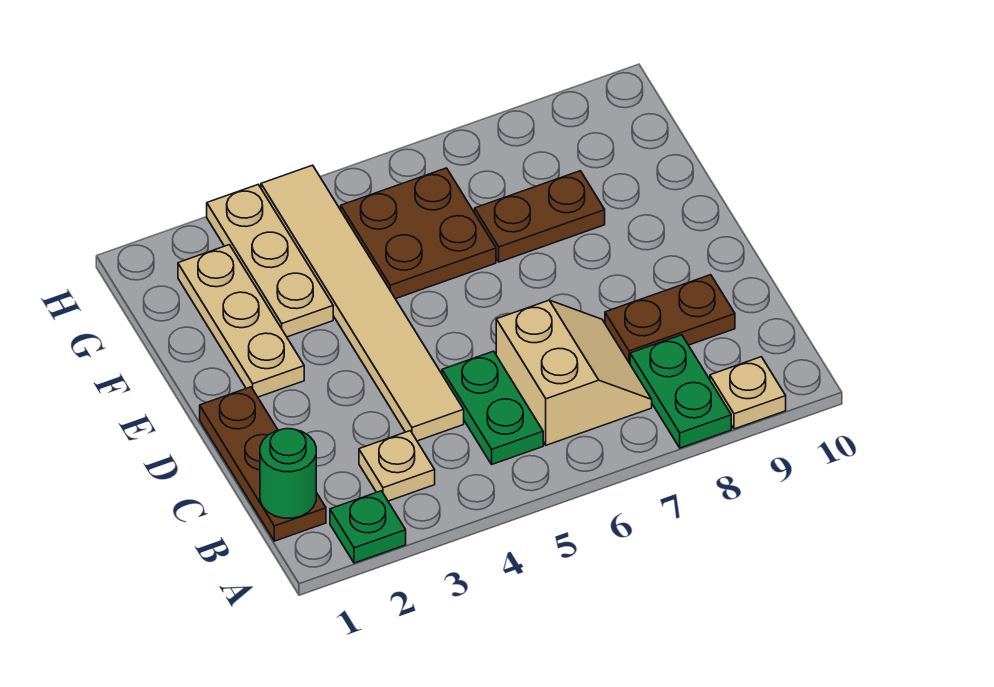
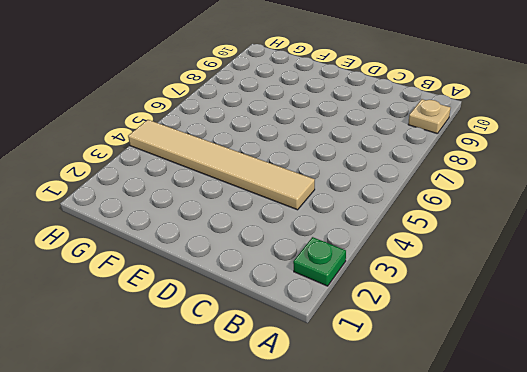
none -> green 1x2 plate [630,335,731,448]
none -> brown 1x3 plate [200,387,326,541]
none -> tan 1x1 plate [359,431,435,501]

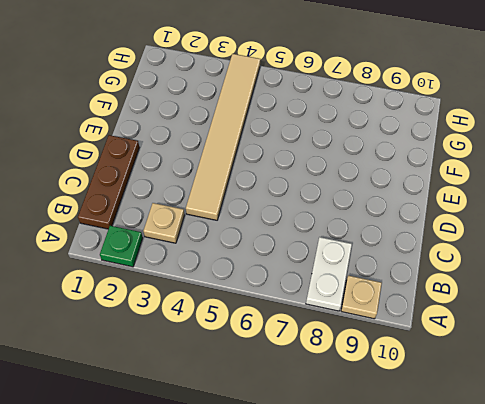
white 1x2 plate [306,237,352,311] -> green 1x2 plate [630,335,731,448]
none -> green 1x2 plate [442,351,543,464]
none -> tan 2x2 slope [496,300,652,445]
none -> brown 1x2 plate [605,275,735,363]

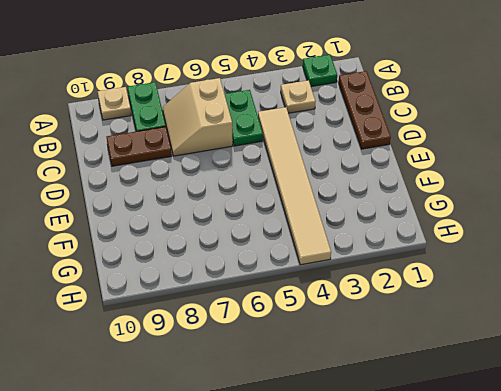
none -> tan 1x3 plate [178,245,304,397]
none -> tan 1x3 plate [207,185,333,337]
none -> brown 2x2 plate [341,168,496,299]

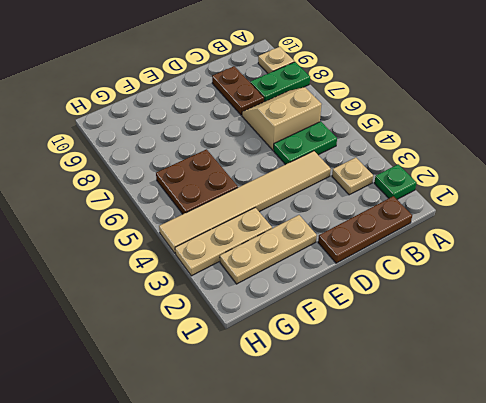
none -> brown 1x2 plate [475,171,605,262]
none -> green 1x1 round brick [260,429,316,518]

